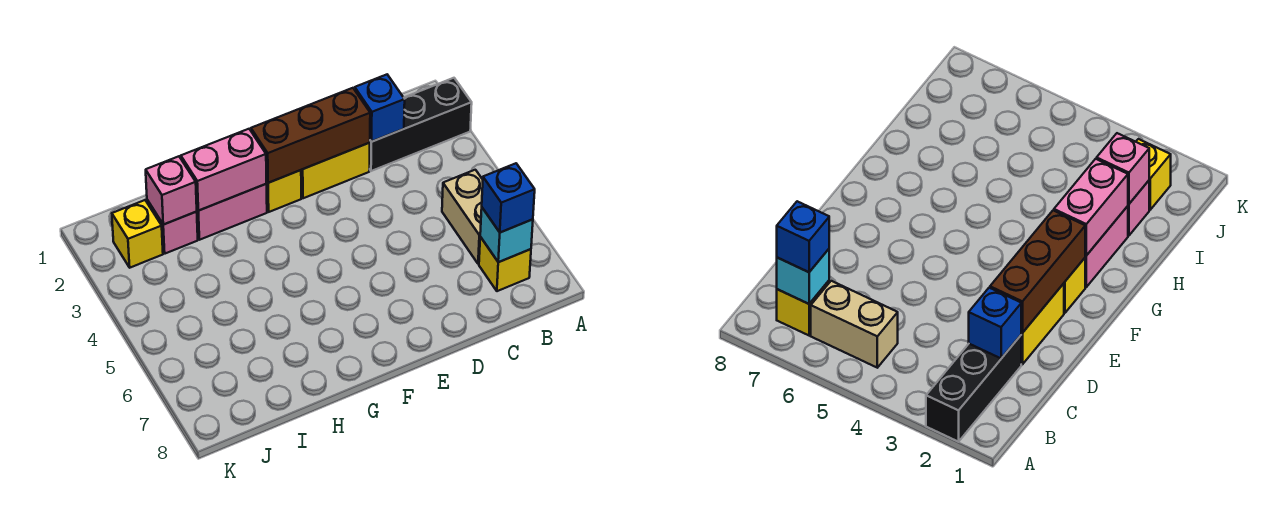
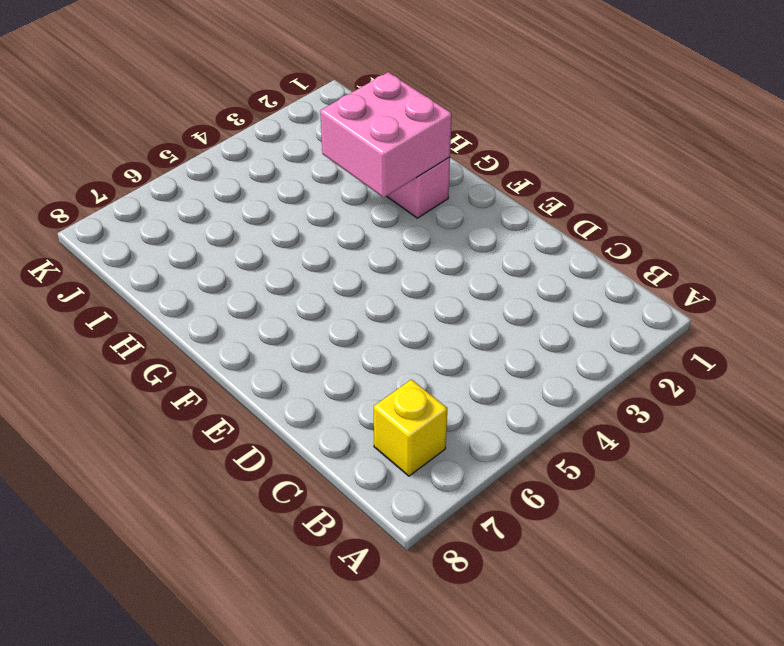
pink 2x2 brick [320,72,452,198] -> pink 1x2 brick [181,129,267,211]
none -> black 1x3 brick [369,78,472,171]
none -> tan 1x2 brick [442,170,483,264]
none -> yellow 1x2 brick [301,143,370,198]

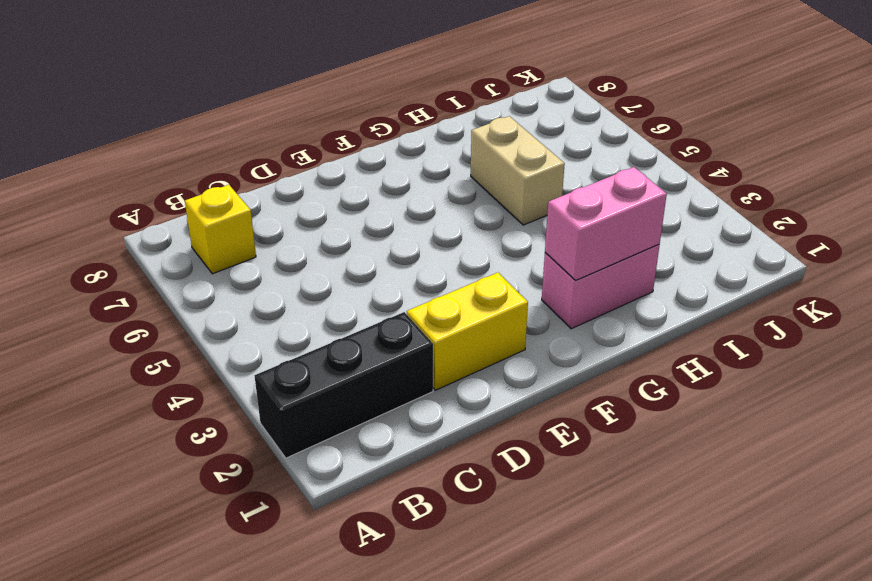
tan 1x2 brick [471,116,565,225] -> tan 1x2 brick moved to [442,170,483,264]
none -> yellow 1x1 brick [266,170,301,212]
none -> pink 1x1 brick [147,200,198,254]
none -> yellow 1x1 brick [112,200,163,268]

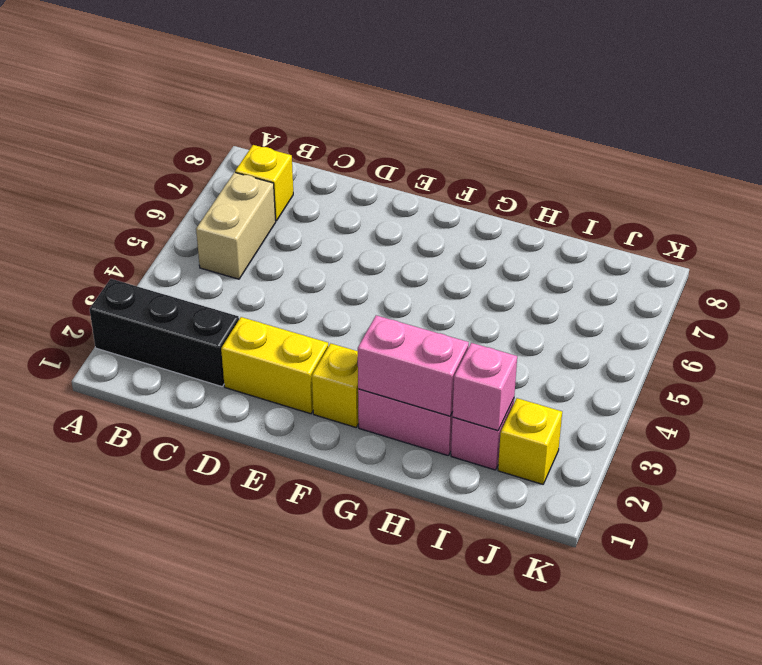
none -> cyan 1x1 brick [480,208,533,262]
none -> blue 1x1 brick [355,75,405,142]
none -> brown 1x3 brick [251,88,370,183]

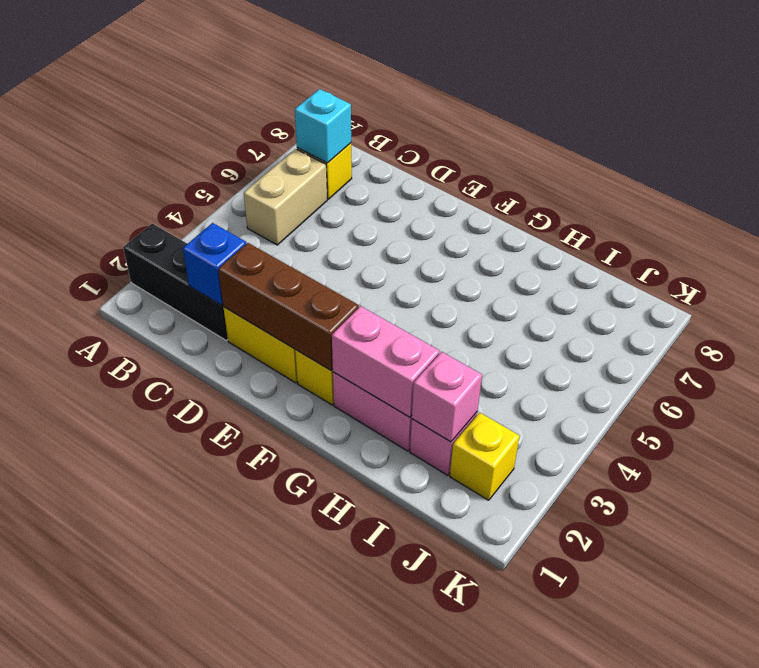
none -> blue 1x1 brick [482,163,535,232]

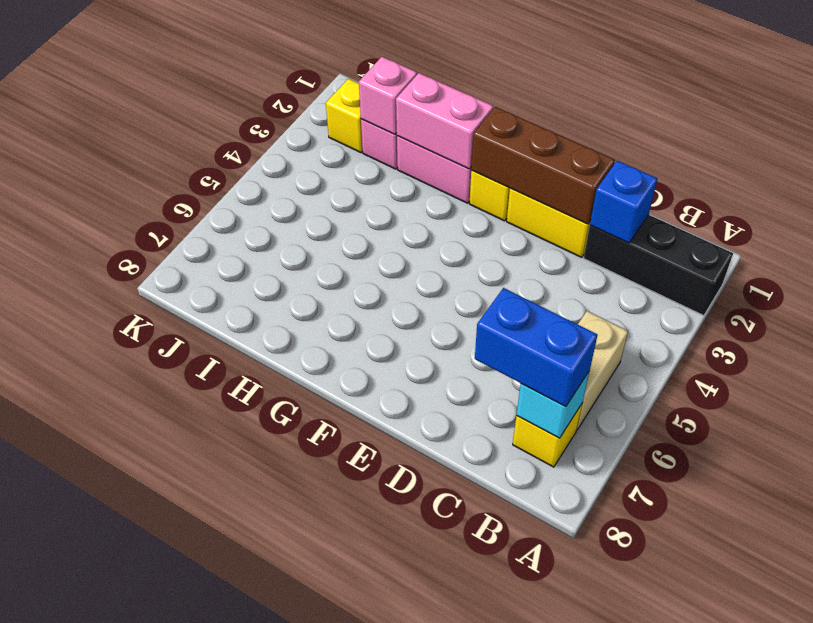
blue 1x2 brick [475,288,597,406] -> blue 1x1 brick [482,163,535,232]

